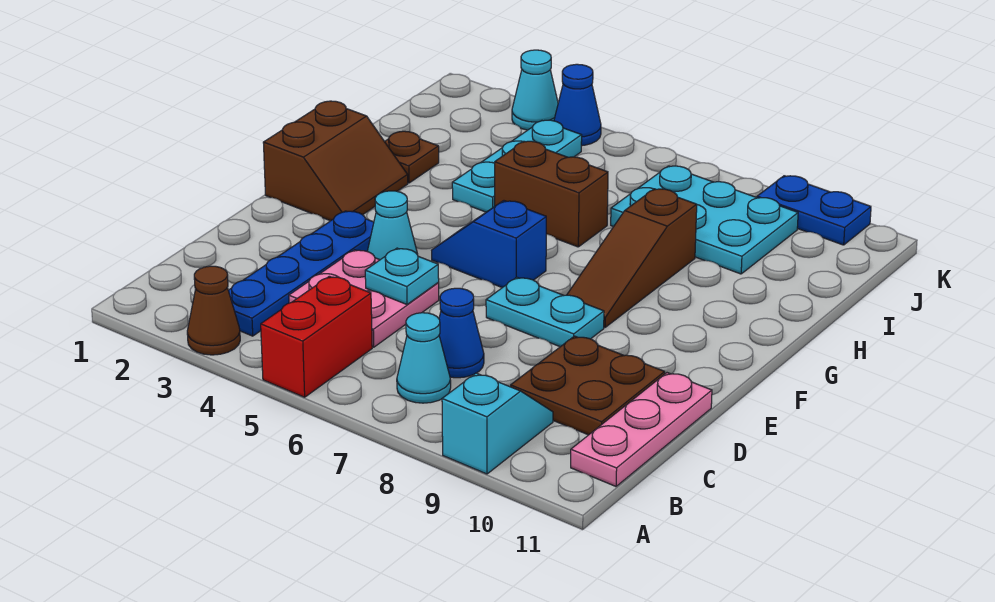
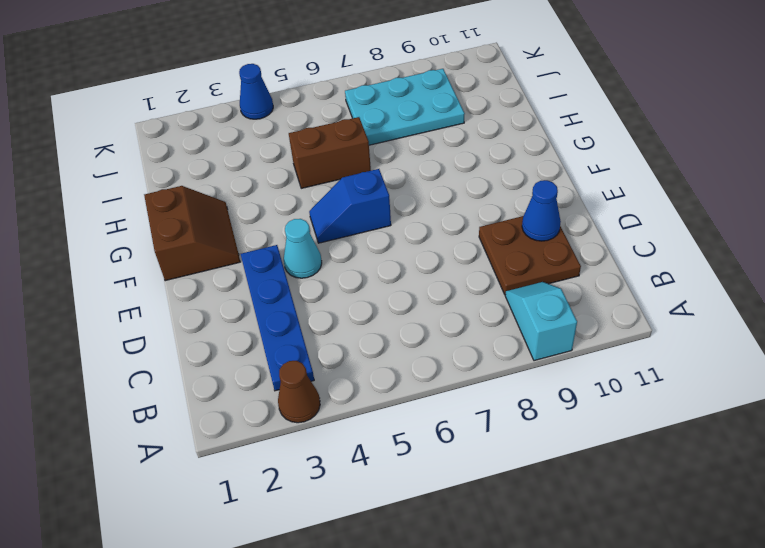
blue 1x1 cone [522,180,561,241] -> blue 1x1 cone moved to [439,288,484,378]
none -> red 1x2 brick [261,276,372,397]
none -> cyan 1x1 cone [397,313,451,403]
none -> pink 1x3 plate [571,373,712,486]

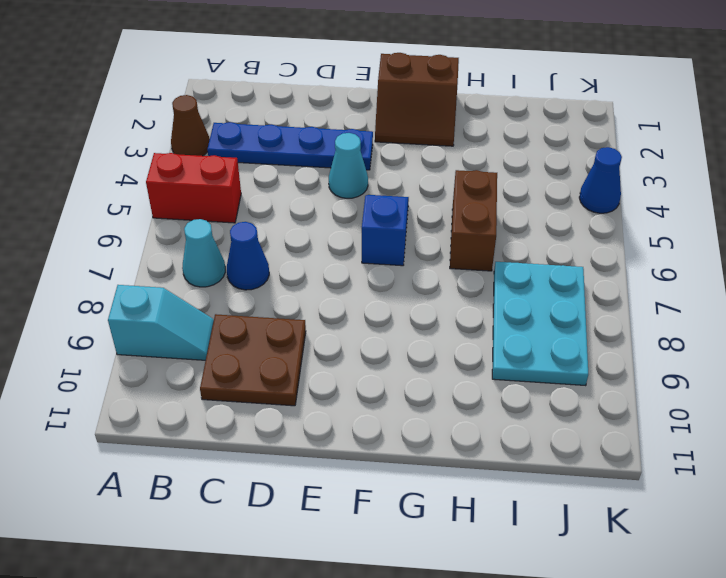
none -> pink 1x3 plate [571,373,712,486]
none -> pink 2x2 plate [289,250,439,347]
none -> cyan 1x2 plate [486,277,604,347]

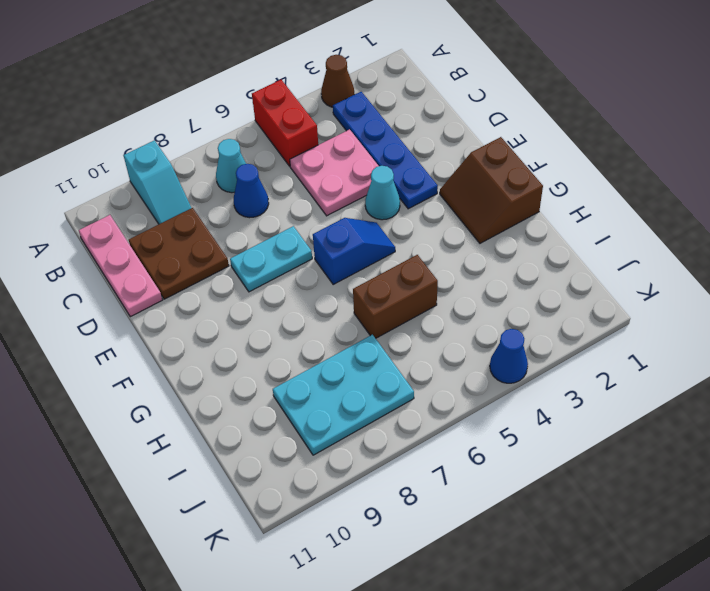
none -> brown 1x3 slope [567,189,697,327]
none -> brown 1x1 plate [385,131,439,183]
none -> cyan 1x3 plate [452,120,582,212]

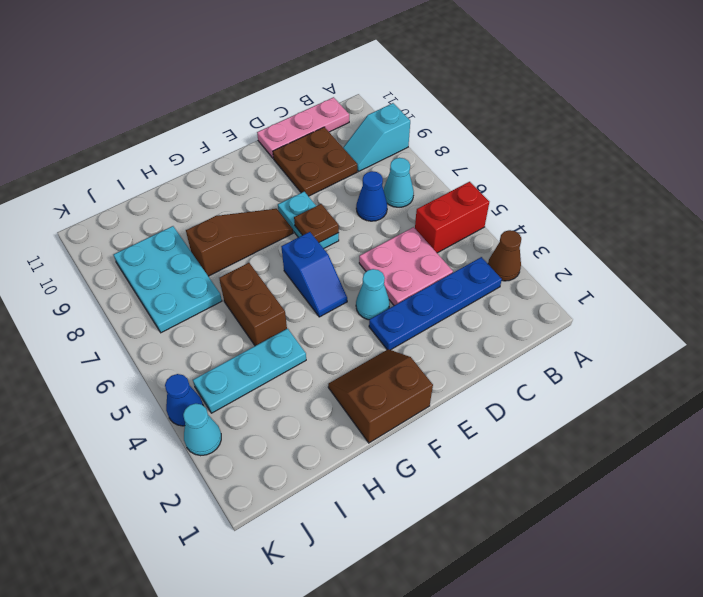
brown 1x1 plate [294,204,339,243] -> brown 1x1 plate moved to [385,131,439,183]
none -> blue 1x2 plate [757,176,871,245]
none -> cyan 1x1 plate [365,248,439,304]

